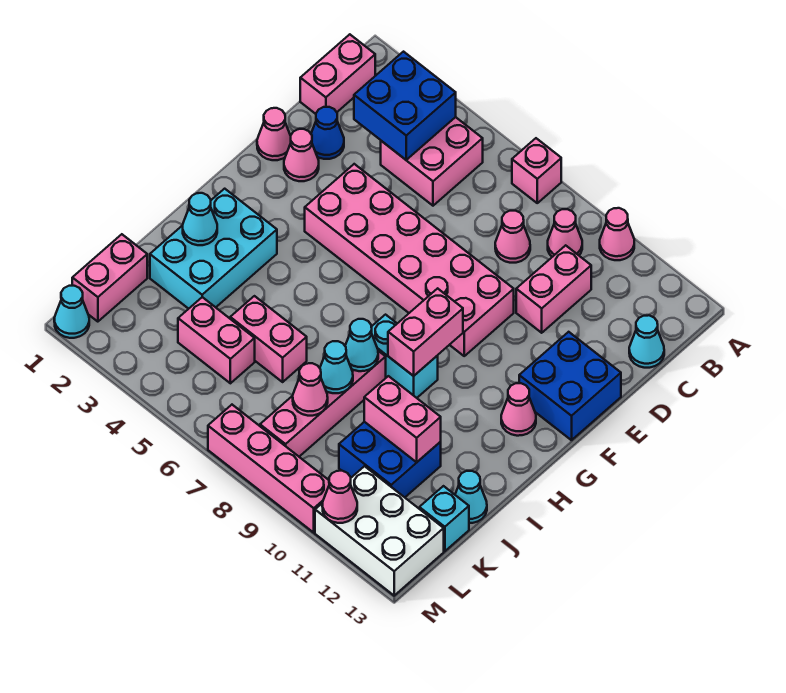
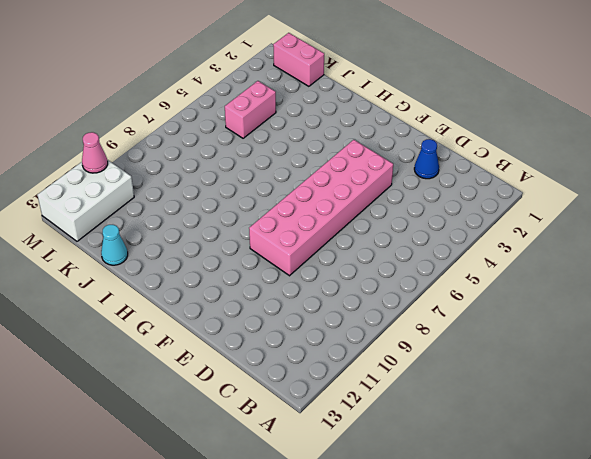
none -> pink 1x1 brick [512,138,561,203]
none -> pink 1x1 cone [600,208,634,260]
none -> pink 1x2 brick [300,34,375,114]
none -> pink 2x2 brick [381,117,483,206]

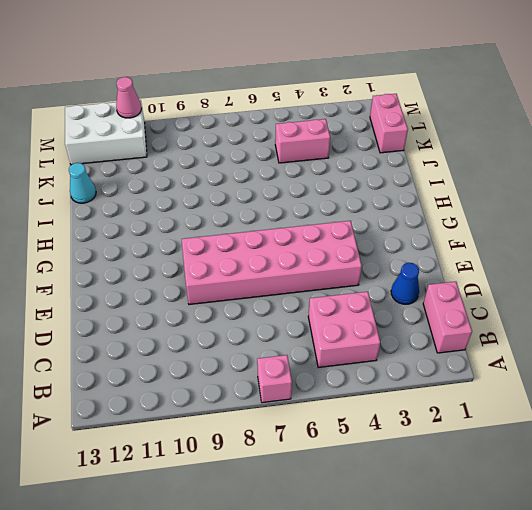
none -> pink 1x1 cone [600,208,634,260]
none -> pink 1x1 cone [548,209,582,257]
none -> pink 1x1 cone [495,211,530,263]
none -> pink 1x2 brick [516,245,591,333]

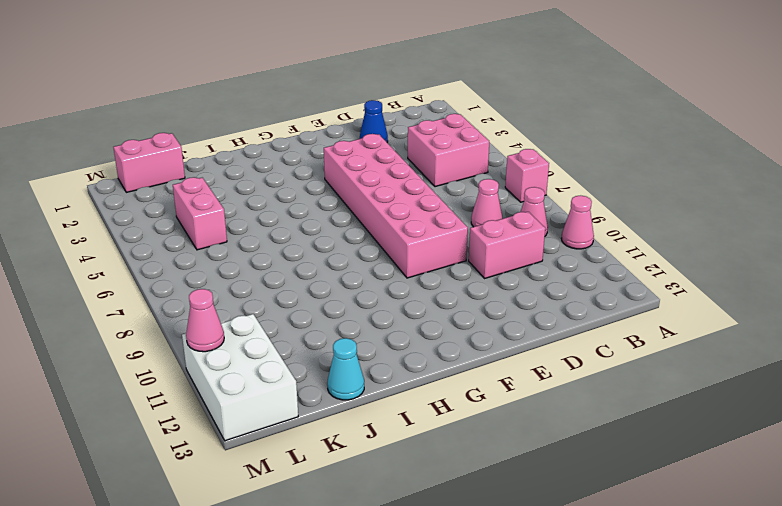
none -> pink 1x2 brick [300,34,375,114]
none -> cyan 1x1 cone [629,315,664,368]
none -> pink 1x1 cone [257,108,291,160]
none -> pink 1x1 cone [284,129,319,181]

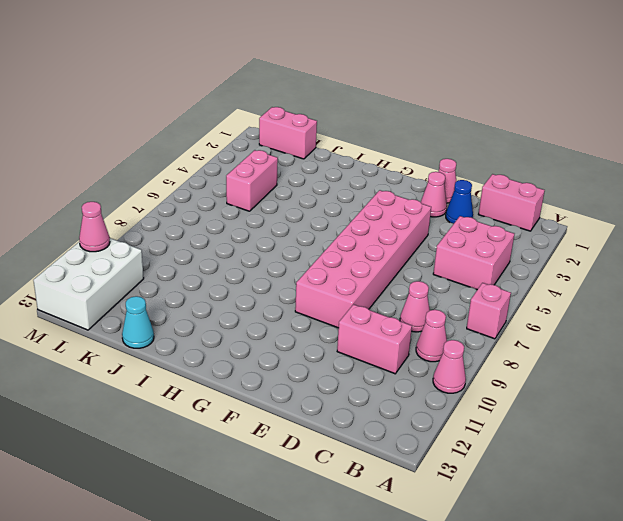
none -> cyan 1x1 cone [629,315,664,368]
none -> blue 2x2 brick [519,332,621,440]
none -> pink 1x1 cone [501,383,536,436]
none -> cyan 2x3 brick [150,189,277,309]

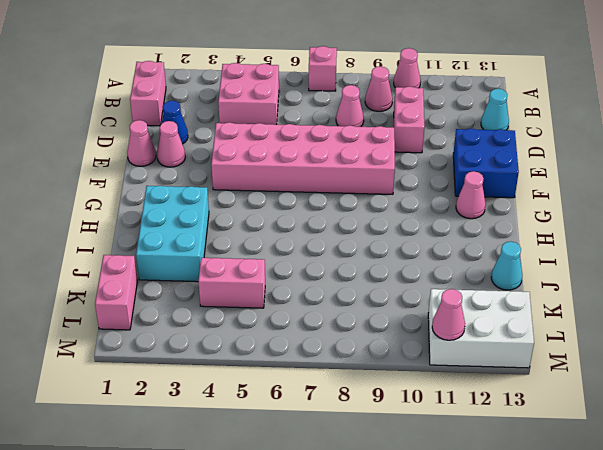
none -> cyan 1x2 brick [371,315,438,398]
none -> pink 1x4 brick [260,351,386,457]
none -> pink 1x2 brick [230,296,307,382]
none -> blue 2x2 brick [339,422,441,497]

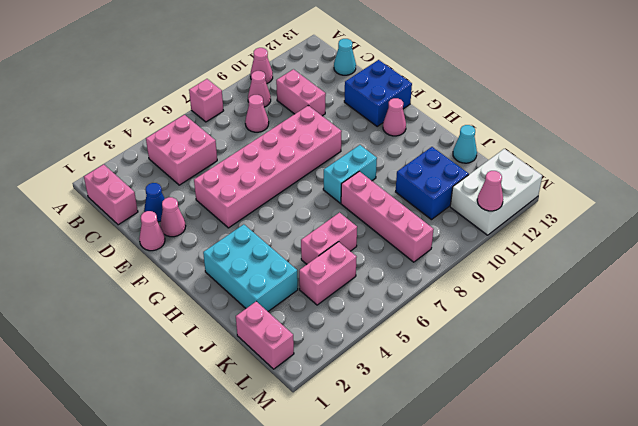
none -> cyan 1x1 brick [419,486,469,551]
none -> cyan 1x1 cone [54,286,89,338]
none -> pink 1x4 brick [208,405,329,533]
none -> blue 2x2 brick [354,52,456,160]

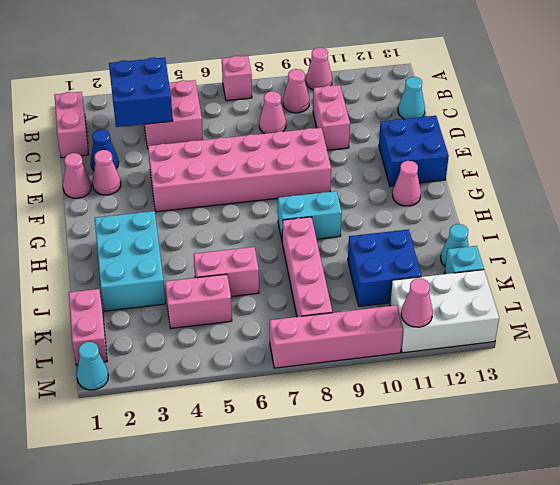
none -> pink 1x2 brick [388,288,463,376]
none -> cyan 1x1 cone [183,193,217,245]
none -> cyan 1x1 cone [345,319,378,371]
none -> cyan 1x1 cone [320,341,353,393]

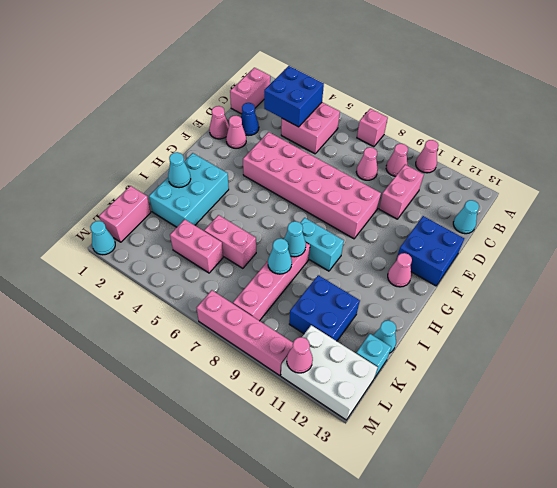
none -> pink 1x2 brick [388,288,463,376]
none -> pink 1x2 brick [364,376,441,462]
none -> pink 1x1 cone [293,363,328,416]

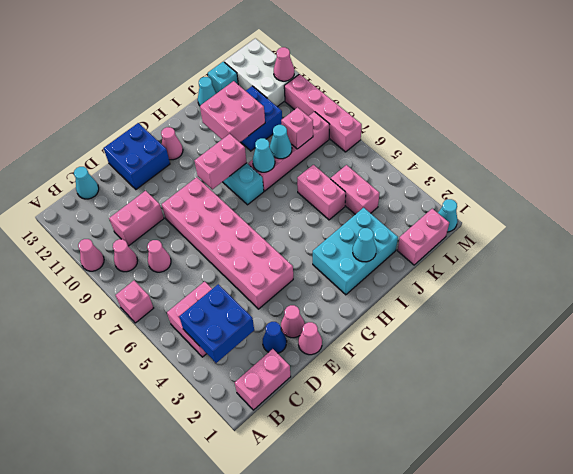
pink 2x2 brick [200,81,265,142] -> pink 1x2 brick [364,376,441,462]
pink 1x1 brick [281,107,313,149] -> pink 1x1 cone [293,363,328,416]

